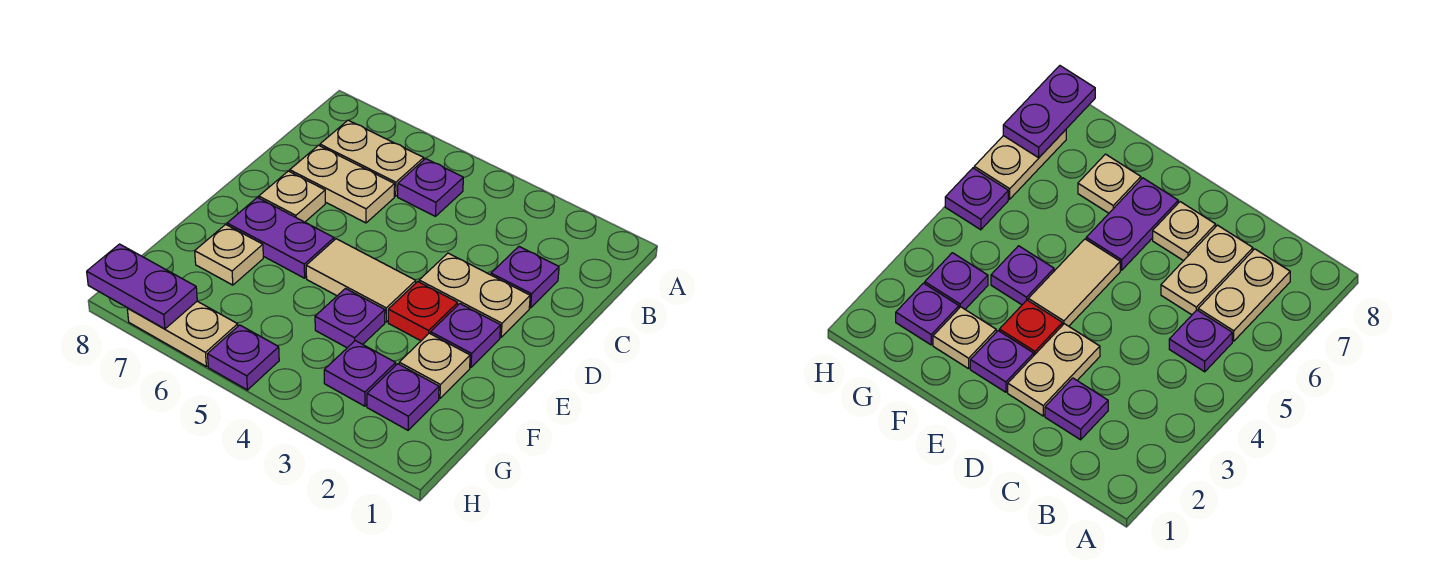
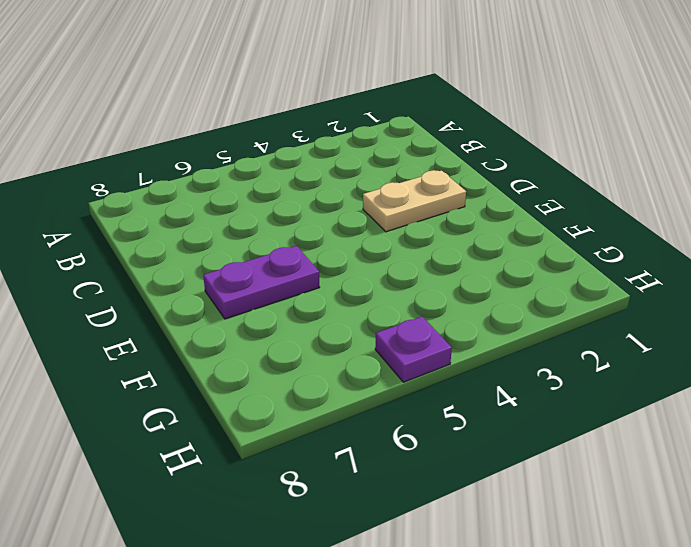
none -> purple 1x1 plate [398,159,463,216]
none -> tan 1x2 plate [320,120,424,196]
none -> purple 1x1 plate [491,247,559,308]

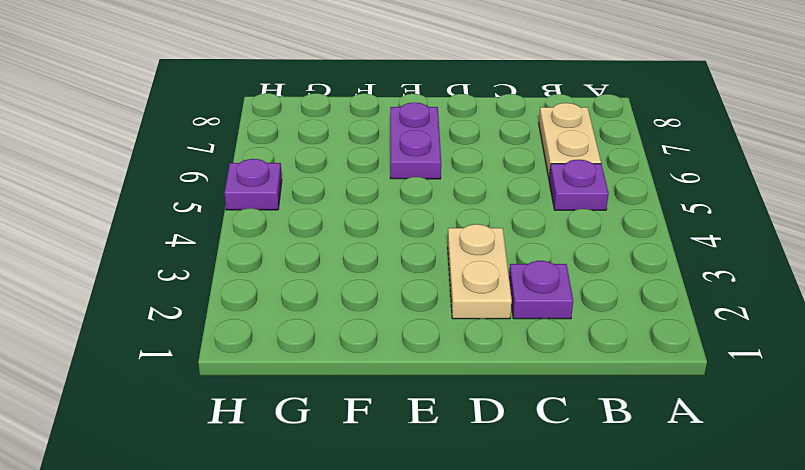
none -> tan 1x2 plate [290,145,395,223]
none -> tan 1x1 plate [259,171,325,222]
none -> purple 1x1 plate [431,304,501,368]

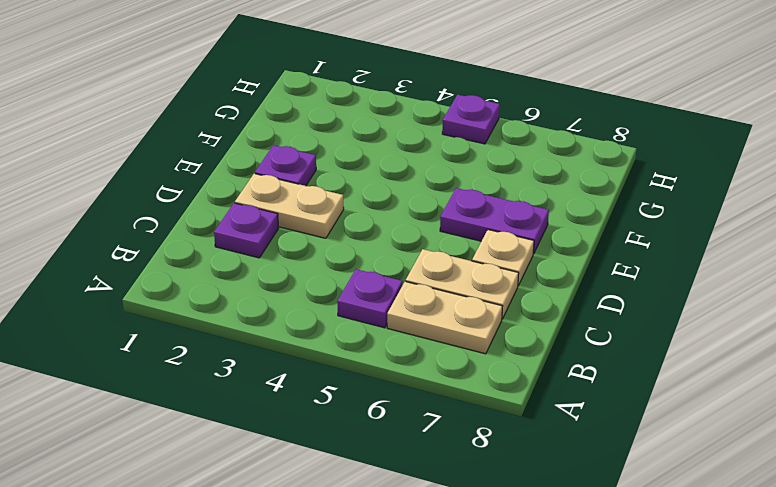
none -> red 1x1 plate [388,282,458,341]
none -> tan 1x2 tile [306,239,416,322]
none -> tan 1x1 plate [399,333,470,399]

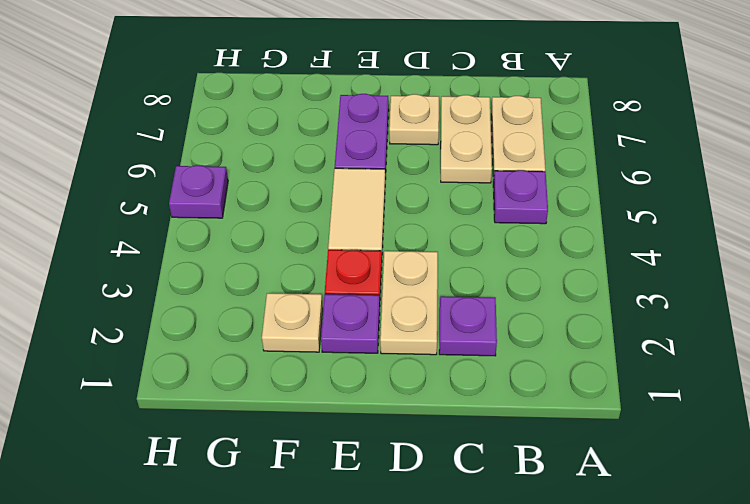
none -> purple 1x1 plate [315,289,385,348]
none -> tan 1x1 plate [195,224,263,285]
none -> purple 1x1 plate [367,364,439,430]

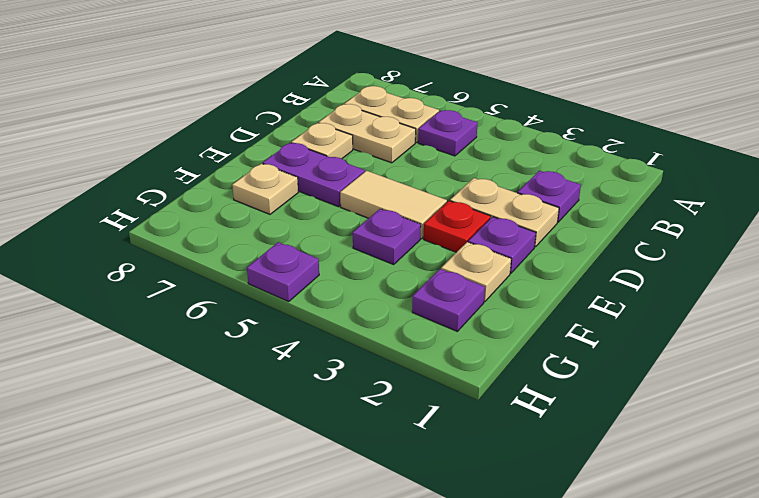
none -> purple 1x1 plate [324,341,396,406]
none -> tan 1x2 plate [127,301,238,366]
none -> purple 1x2 plate [87,244,197,329]

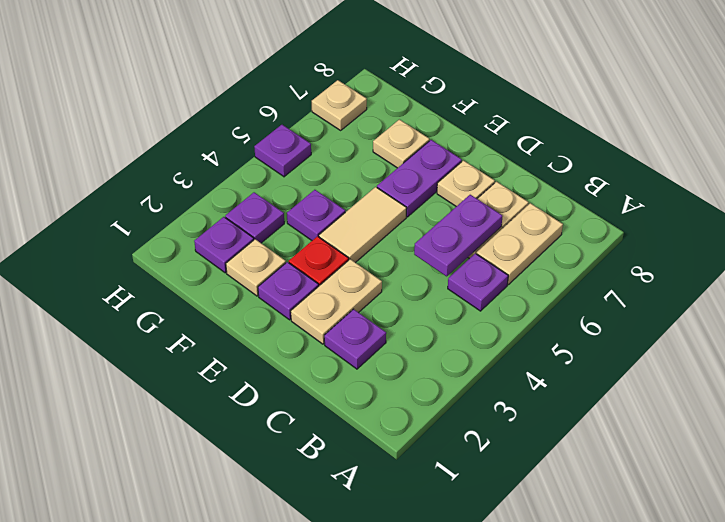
purple 1x2 plate [414,195,502,276] -> purple 1x2 plate moved to [87,244,197,329]
tan 1x1 plate [312,80,367,130] -> tan 1x2 plate [127,301,238,366]

